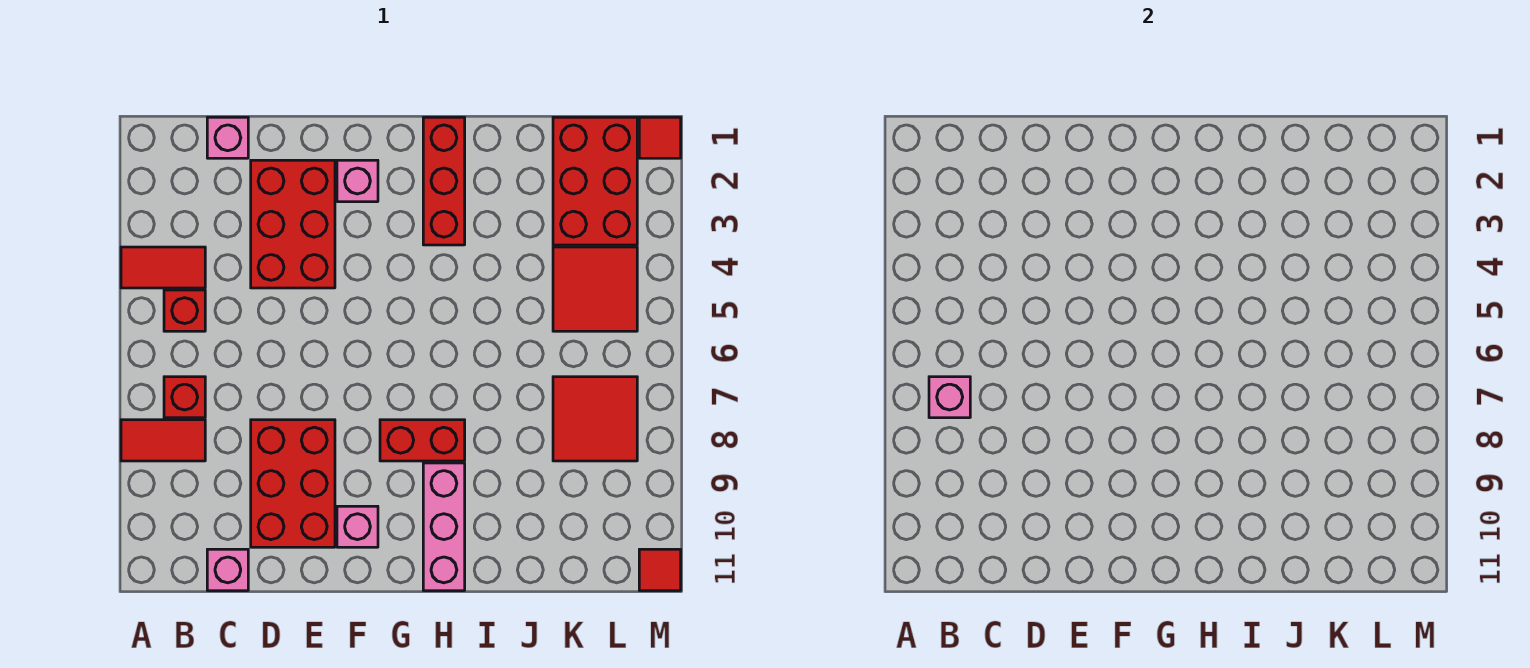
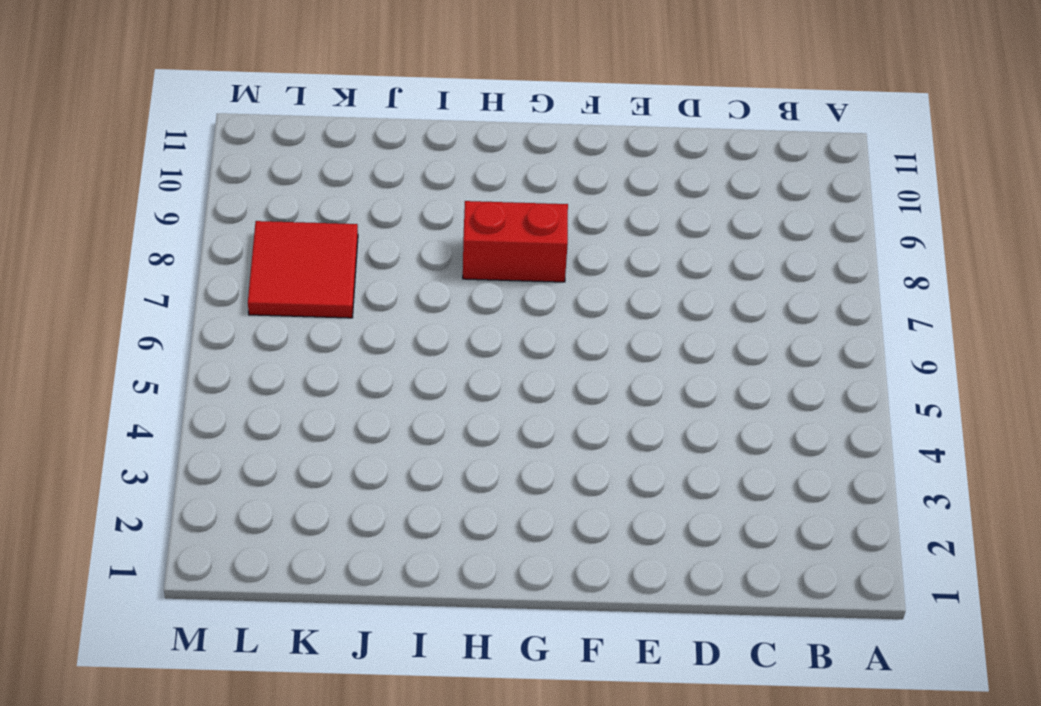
none -> red 1x2 tile [121,247,205,288]
none -> red 1x2 tile [121,420,205,461]
none -> red 1x1 brick [164,290,205,331]

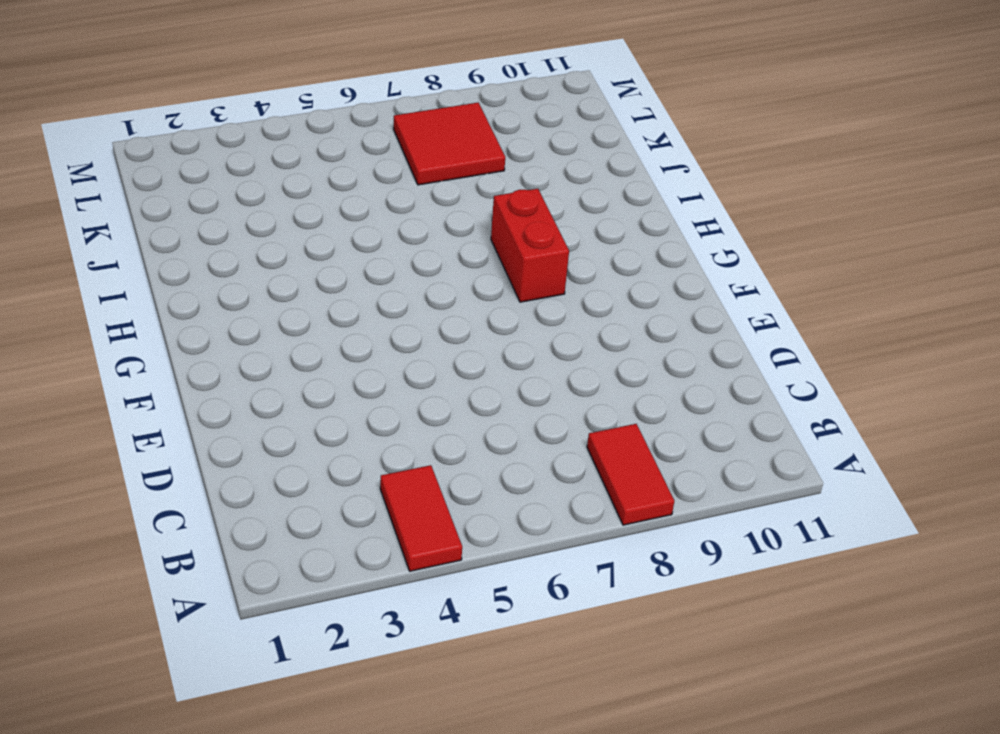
none -> red 1x1 brick [164,290,205,331]
none -> red 1x1 brick [164,377,205,418]
none -> pink 1x1 brick [207,117,248,158]

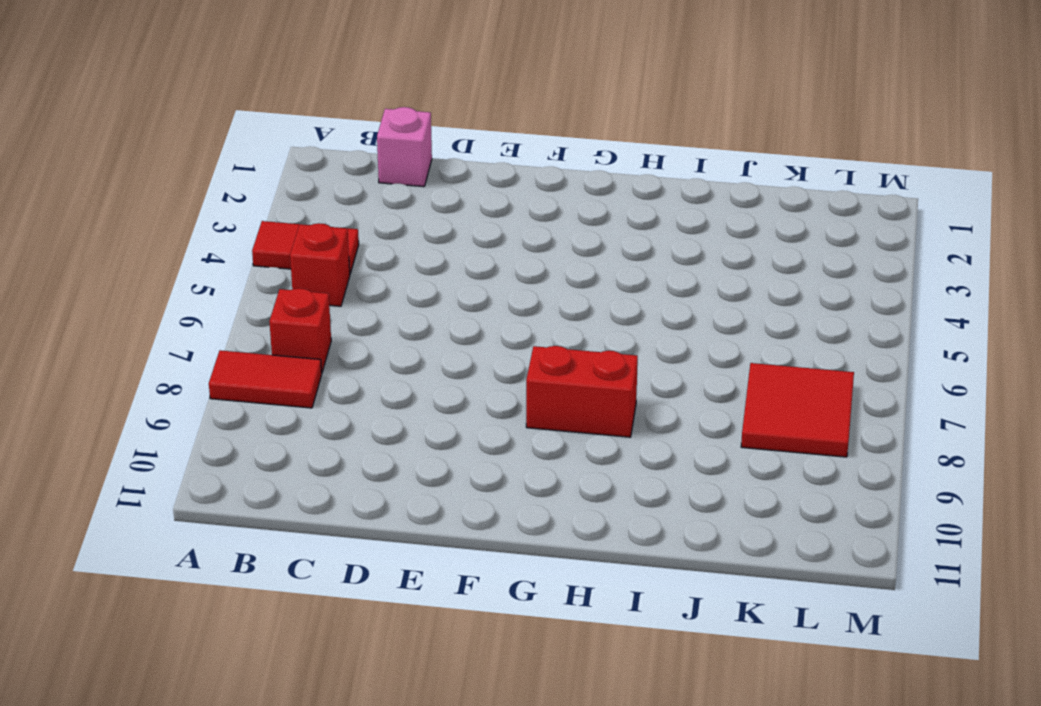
none -> pink 1x1 brick [207,549,248,591]
none -> red 2x3 brick [251,160,335,288]
none -> red 2x3 brick [251,420,335,547]

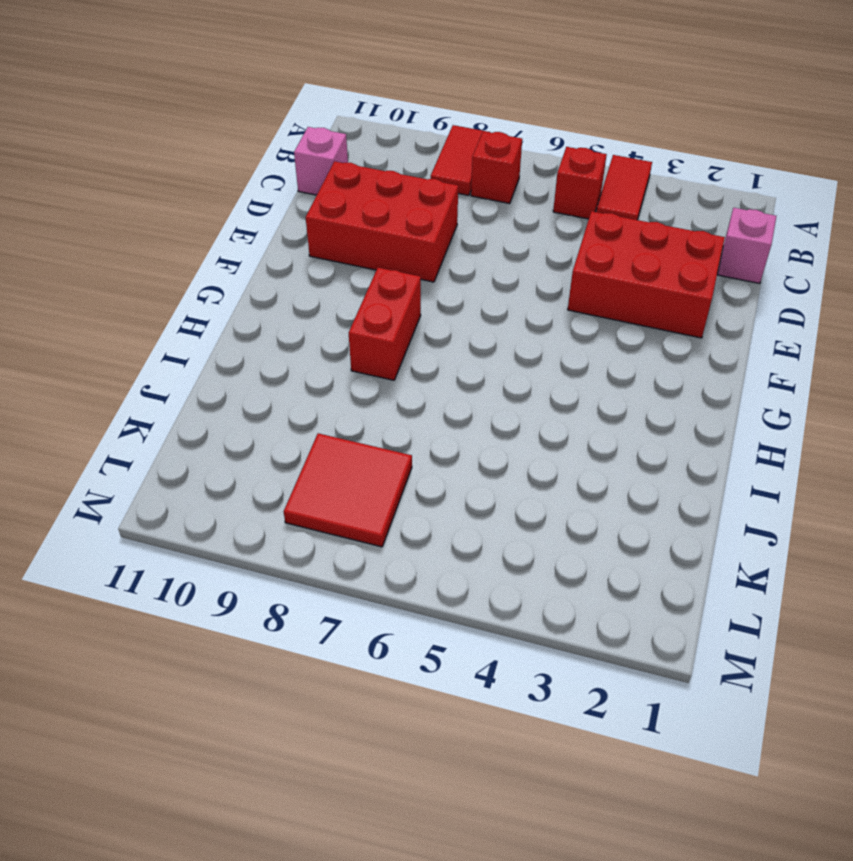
none -> pink 1x1 brick [337,160,378,202]
none -> pink 1x1 brick [337,506,378,547]
none -> red 1x3 brick [423,117,465,245]

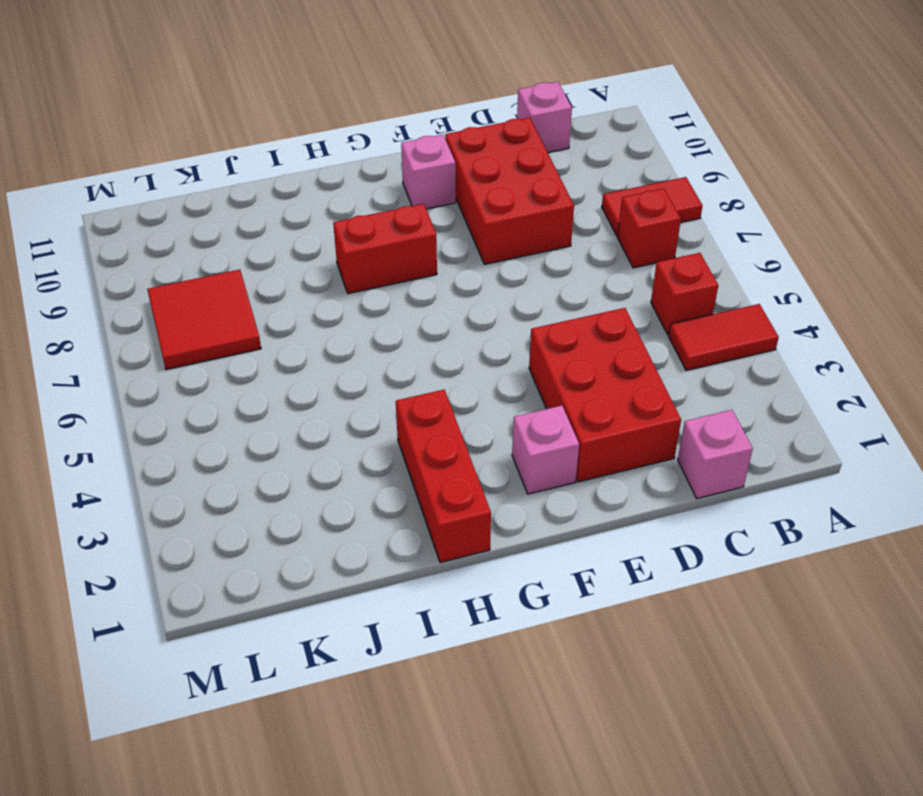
none -> pink 1x3 brick [423,463,465,591]
none -> red 2x3 brick [553,117,637,245]
none -> red 2x2 tile [553,247,637,331]

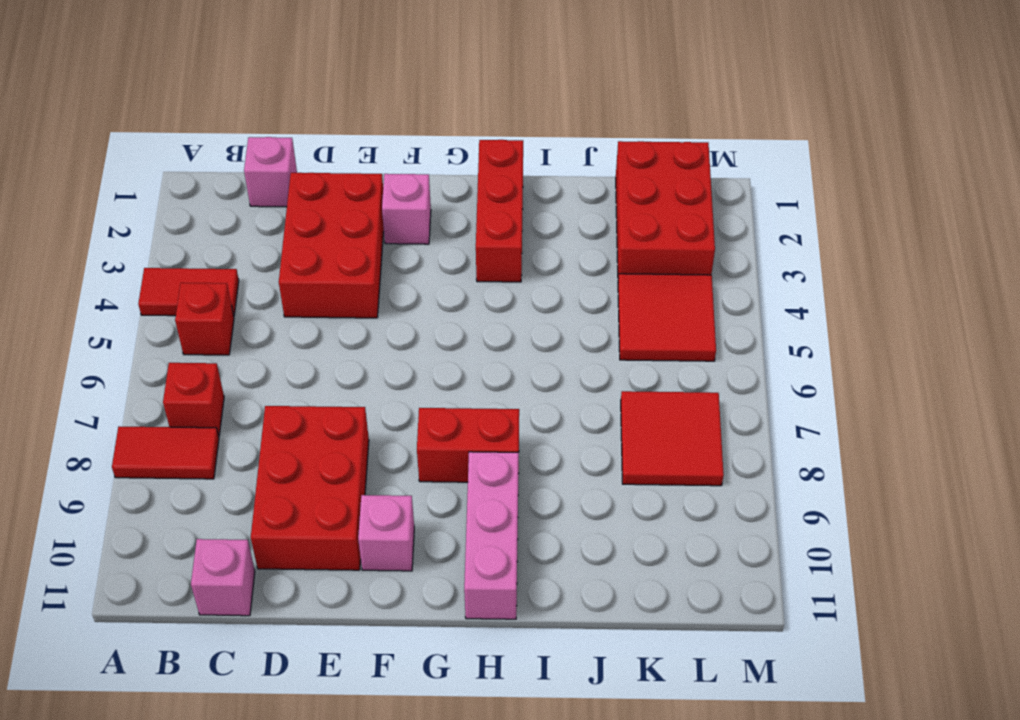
none -> red 1x1 tile [639,117,681,158]
none -> red 1x1 tile [639,549,681,591]
none -> pink 1x1 brick [929,377,970,418]

